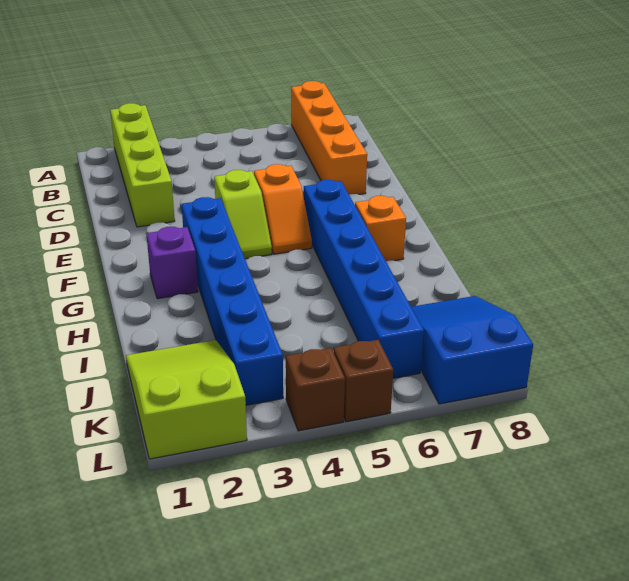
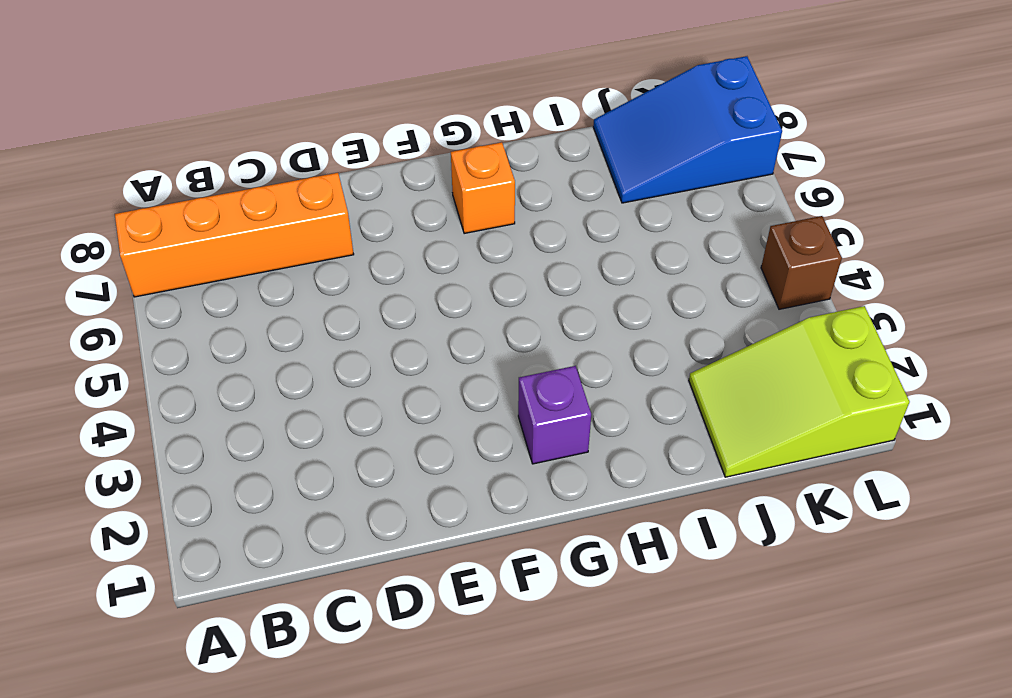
none -> lime 1x4 brick [110,103,175,227]
none -> lime 1x2 slope [214,170,272,259]
none -> orange 1x2 slope [254,164,312,254]

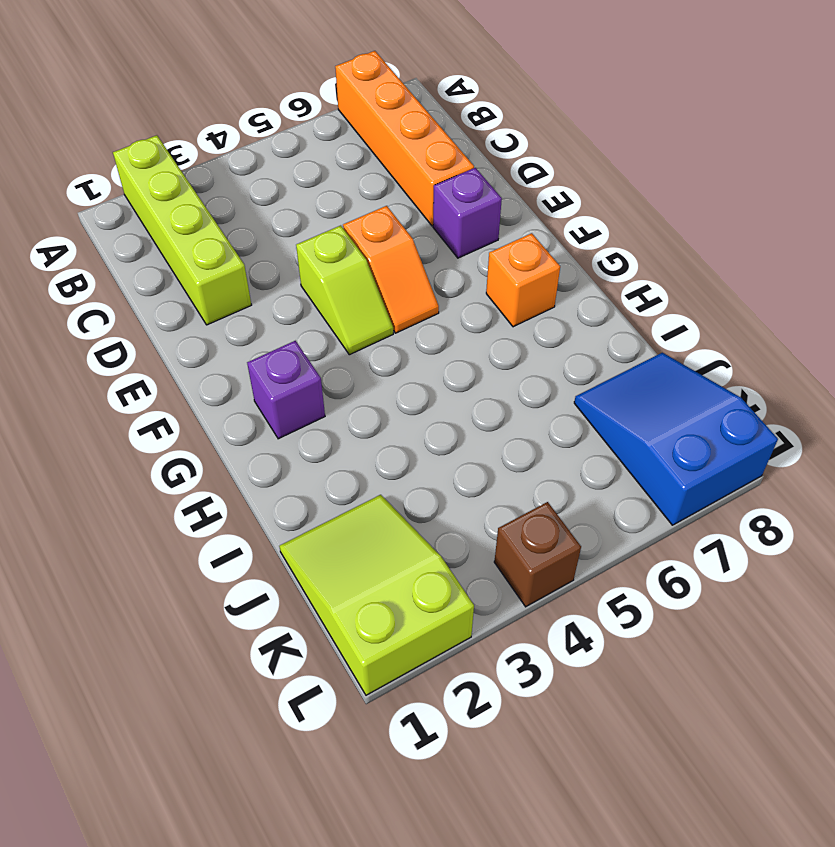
purple 1x1 brick [433,168,502,258] -> none
none -> blue 1x6 brick [182,197,283,405]
none -> blue 1x6 brick [304,180,424,378]
none -> brown 1x1 brick [334,340,393,422]

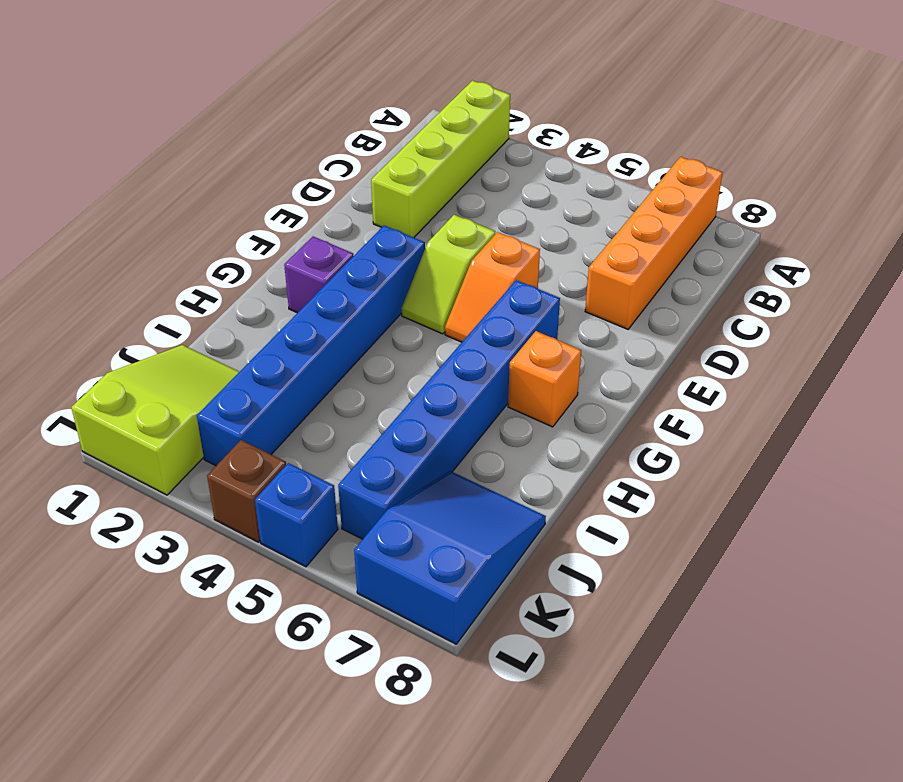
blue 1x1 brick [255,463,338,567] -> brown 1x1 brick [334,340,393,422]

